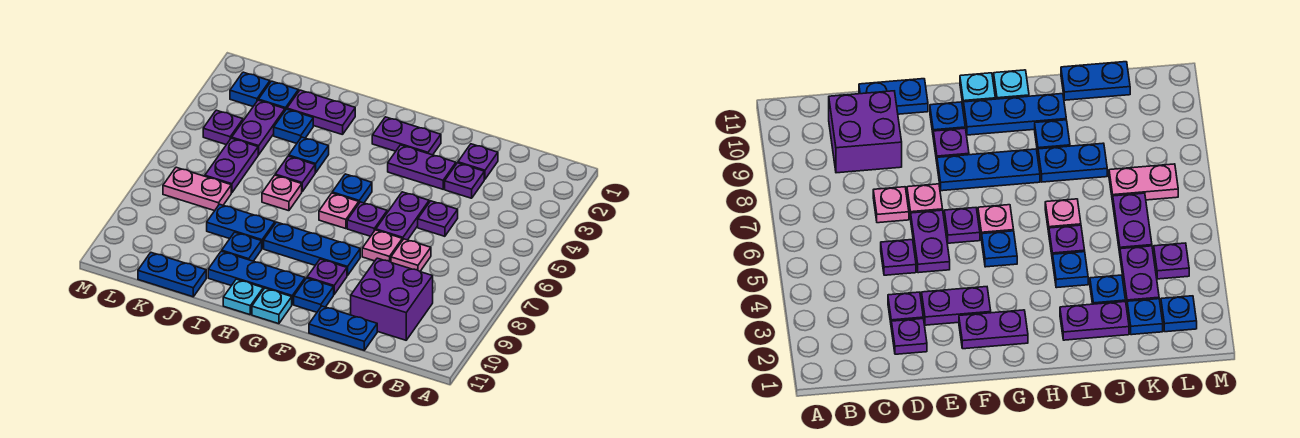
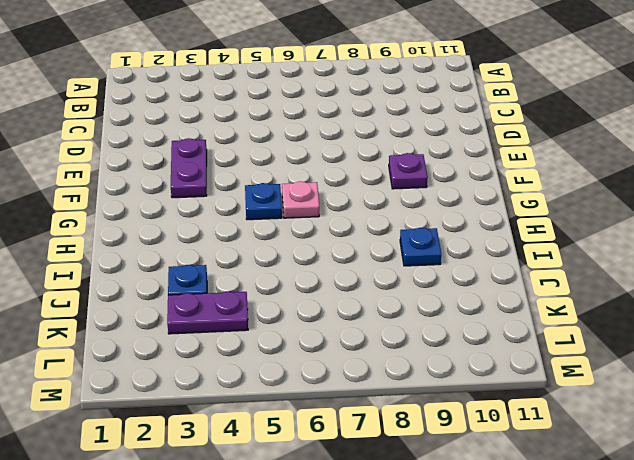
none -> purple 2x2 brick [351,258,433,340]
none -> purple 1x1 plate [458,144,498,179]
none -> purple 1x1 plate [445,163,484,198]
none -> purple 1x1 plate [418,201,458,236]

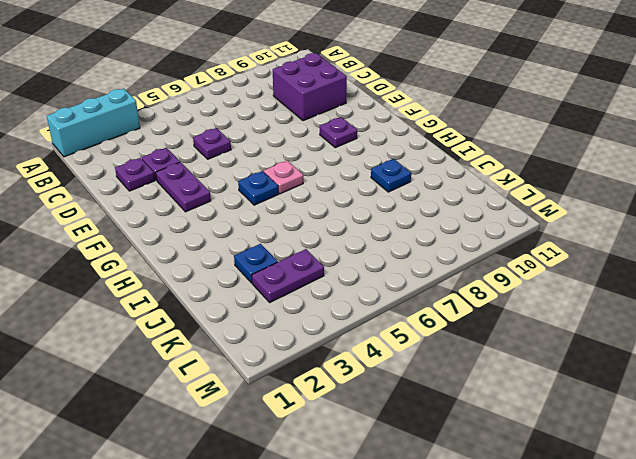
cyan 1x3 brick [47,88,140,157] -> none
none -> pink 1x1 plate [391,239,431,271]
none -> blue 1x2 plate [309,306,377,350]
none -> purple 1x2 plate [376,192,429,240]
none -> pink 1x1 plate [362,230,402,262]

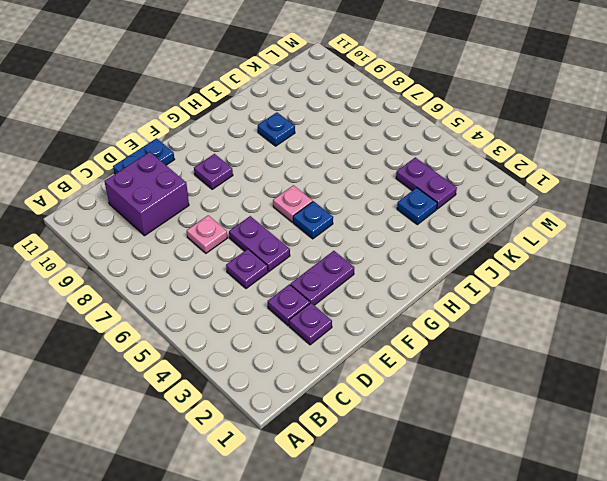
none -> pink 1x1 plate [362,230,402,262]
none -> purple 1x2 plate [372,117,441,155]
none -> purple 1x1 plate [347,202,387,236]
none -> blue 1x3 plate [264,222,360,276]

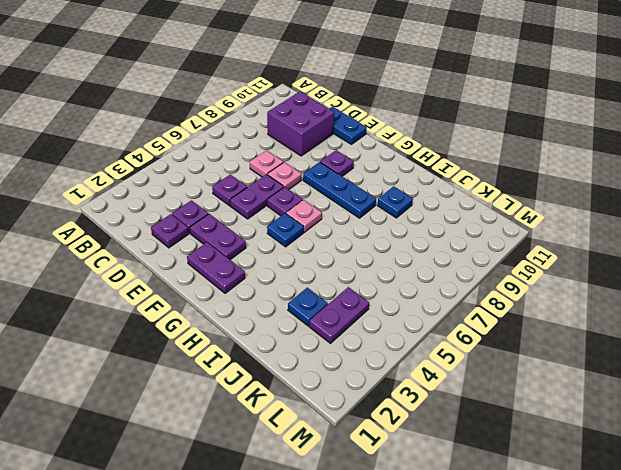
none -> blue 1x1 plate [294,278,334,312]
none -> blue 1x3 plate [208,251,305,304]
none -> cyan 1x1 plate [252,288,292,324]
none -> cyan 1x1 plate [223,279,263,315]

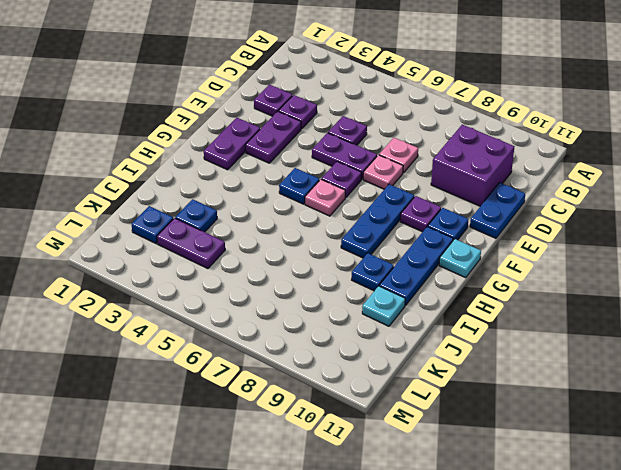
cyan 1x1 plate [362,286,405,326] -> cyan 1x1 plate moved to [223,279,263,315]
none -> purple 1x2 plate [287,90,355,135]
none -> blue 1x1 plate [289,137,329,172]
none -> purple 1x1 plate [275,156,316,191]
none -> pink 1x1 plate [262,175,302,211]

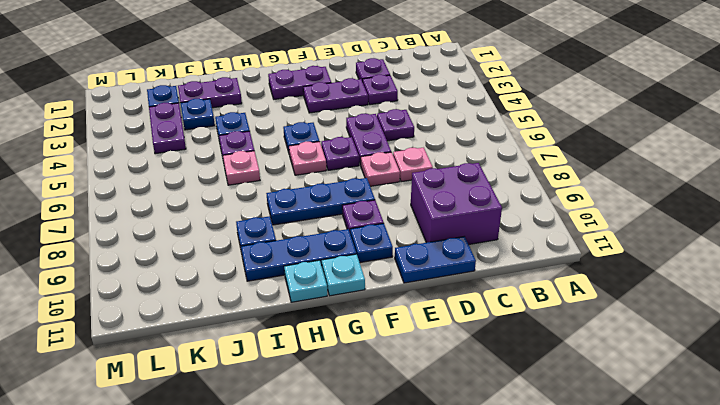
none -> blue 1x2 plate [207,204,275,248]
none -> blue 1x2 plate [138,253,206,297]
none -> purple 1x2 plate [205,138,258,193]
none -> pink 1x2 plate [163,167,231,211]

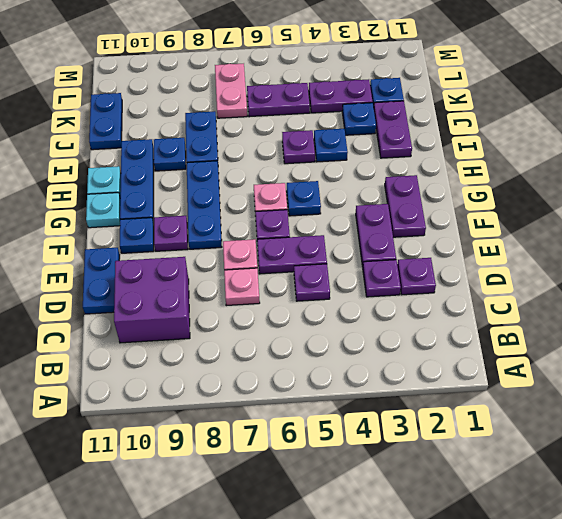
none -> pink 1x1 plate [262,175,302,211]
none -> blue 1x1 plate [230,72,270,106]
none -> purple 1x1 plate [203,110,243,145]

